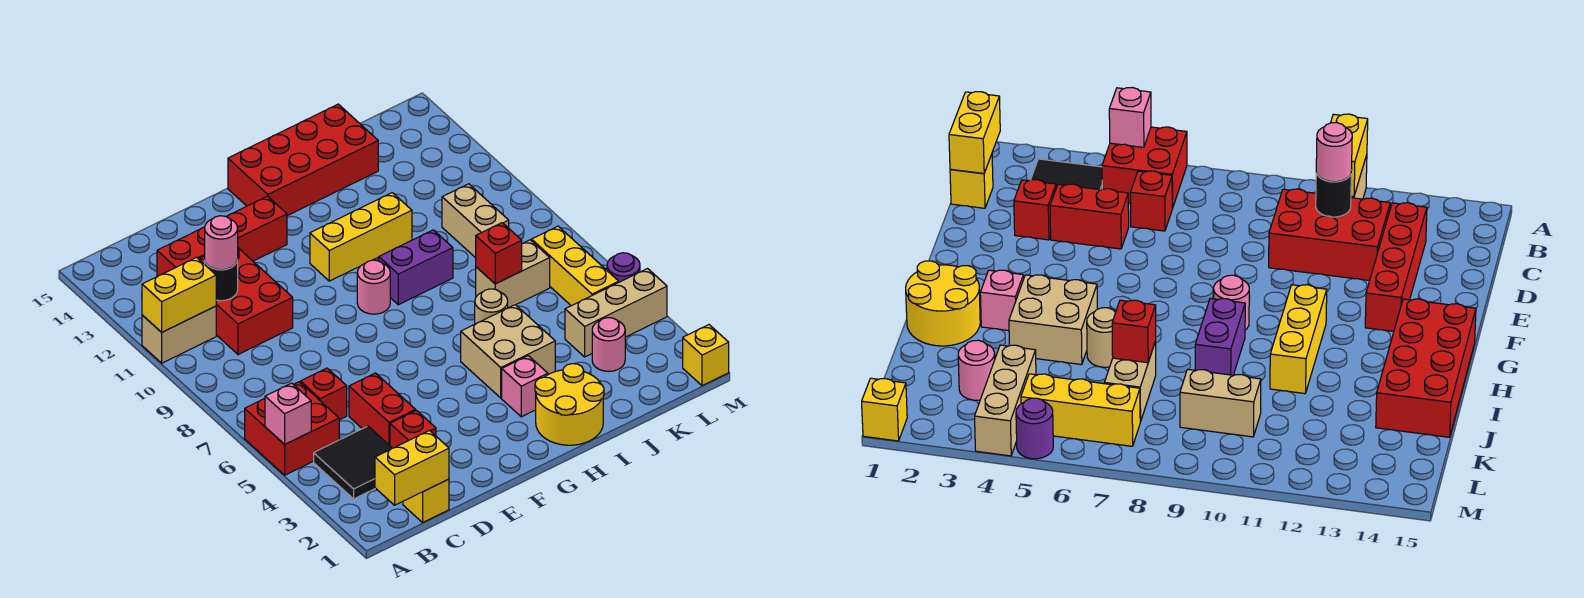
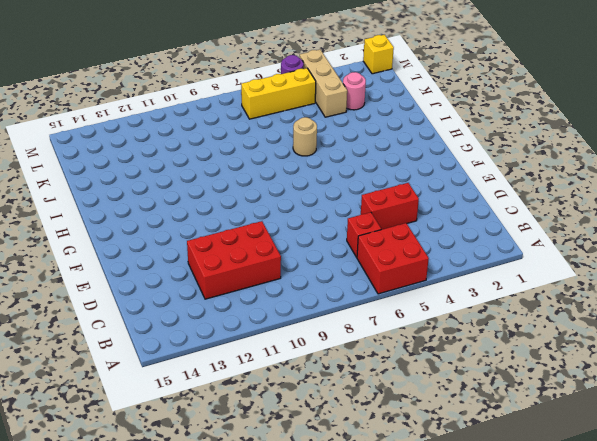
none -> tan 1x2 brick [142,306,216,363]
none -> black 2x2 tile [314,426,392,499]
none -> yellow 1x1 brick [403,479,449,522]
none -> red 1x4 brick [157,196,287,277]

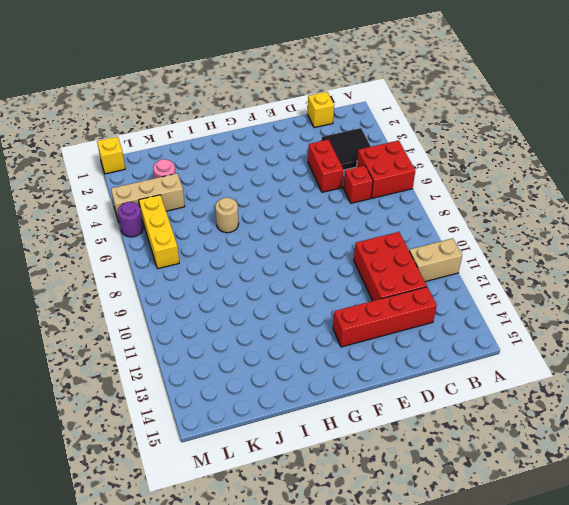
none -> red 1x1 brick [390,410,436,448]
none -> pink 1x1 round brick [357,260,390,314]
none -> yellow 1x3 brick [310,193,412,281]
none -> red 2x4 brick [228,104,378,216]

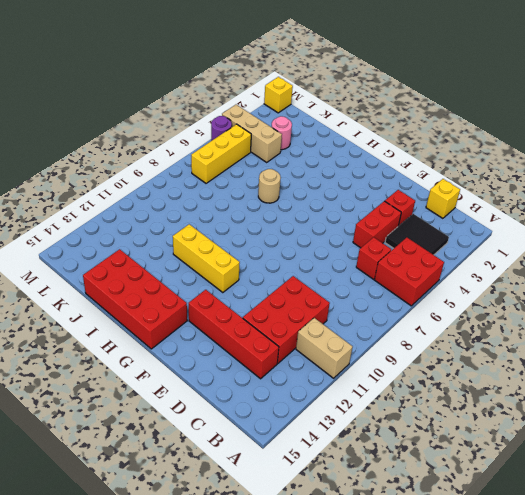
none -> pink 1x1 round brick [357,260,390,314]
none -> yellow 2x2 round brick [535,364,604,445]
none -> pink 1x1 brick [502,356,548,417]
none -> tan 2x2 brick [461,305,555,398]

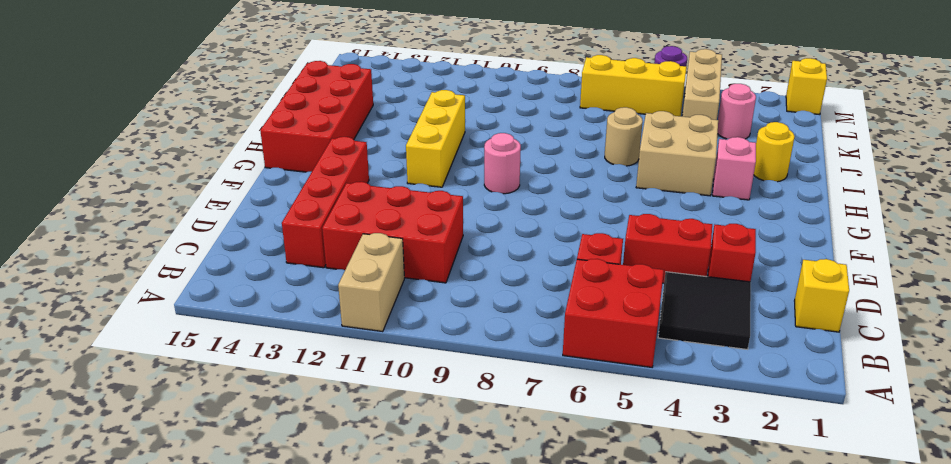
yellow 1x1 round brick [754,122,795,182] -> yellow 2x2 round brick [535,364,604,445]
none -> purple 1x2 brick [379,230,453,305]
none -> tan 1x2 brick [476,240,550,308]
none -> tan 1x2 brick [442,184,509,258]
none -> pink 1x1 brick [265,383,311,444]

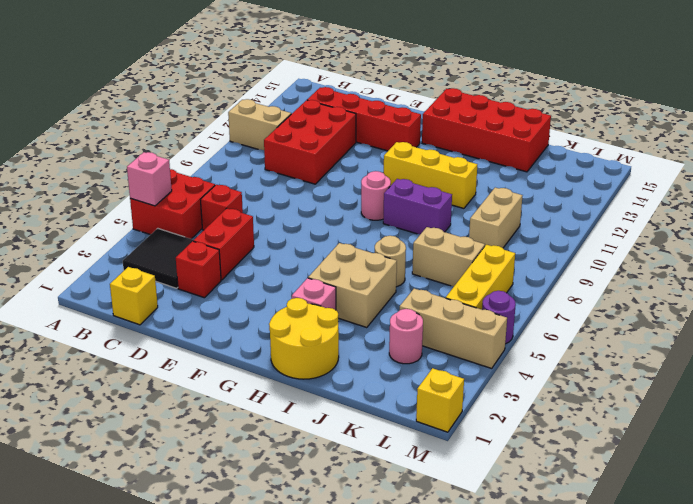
none -> yellow 1x2 brick [142,257,216,332]
none -> yellow 1x2 brick [375,431,449,505]
none -> black 1x1 round brick [205,260,238,301]
none -> red 1x1 brick [476,223,522,284]

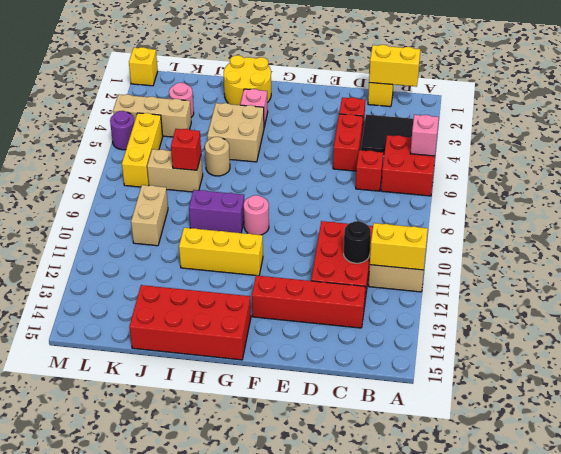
none -> pink 1x1 round brick [205,216,238,270]

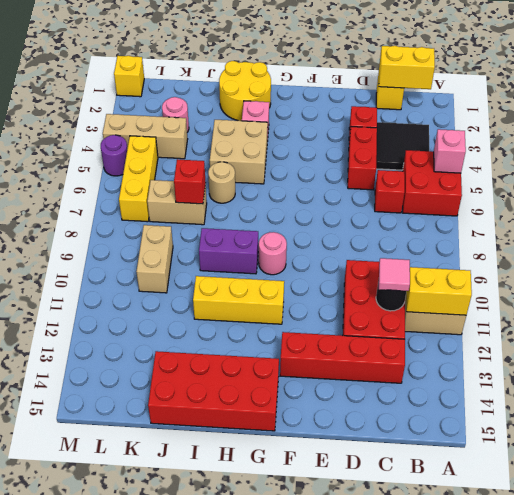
pink 1x1 tile [379,258,410,291] -> pink 1x1 round brick [205,216,238,270]

